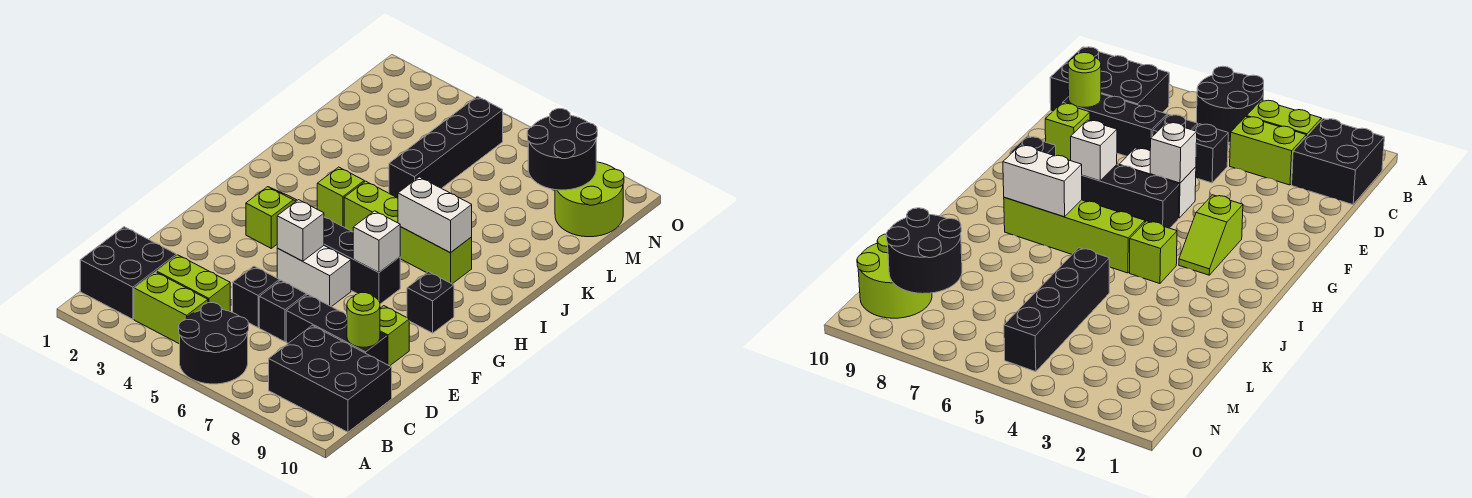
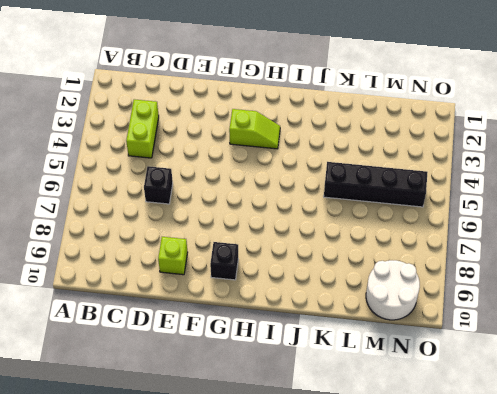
white 2x2 round brick [366,260,420,320] -> lime 2x2 round brick [555,162,624,237]
none -> black 2x2 round brick [179,303,249,384]
none -> black 2x2 brick [80,227,176,319]
none -> lime 1x2 brick [134,272,208,344]

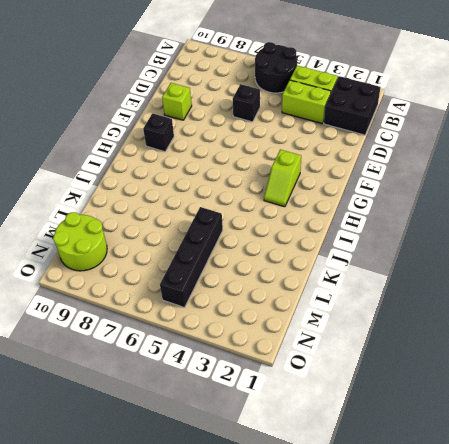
none -> black 2x3 brick [269,326,392,432]
none -> black 1x1 brick [233,266,279,327]
none -> black 1x3 brick [286,294,387,364]

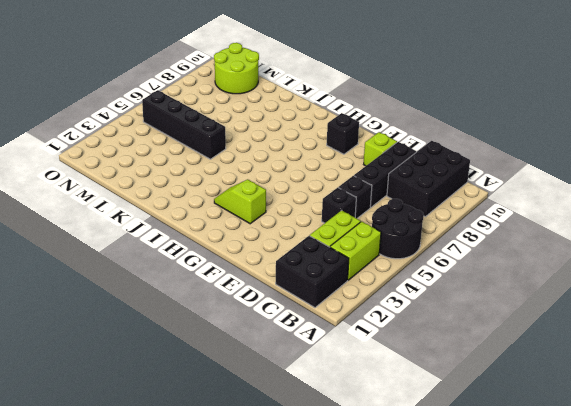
none -> white 1x2 brick [277,246,351,307]
none -> black 1x3 brick [324,217,400,304]
none -> lime 1x1 brick [317,167,364,227]

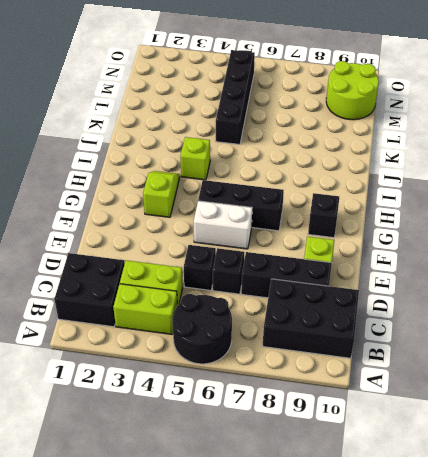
none -> lime 1x4 brick [344,181,472,284]
none -> lime 1x1 round brick [347,293,380,347]
none -> white 1x1 brick [277,200,324,261]

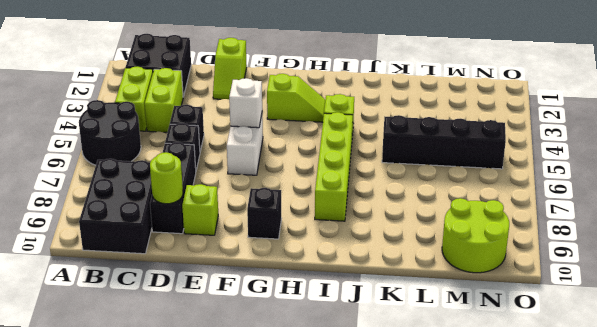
lime 1x2 slope [213,38,247,99] -> none
none -> black 1x3 brick [324,217,400,304]
none -> white 1x1 brick [353,211,400,273]
none -> white 1x2 brick [398,177,472,253]

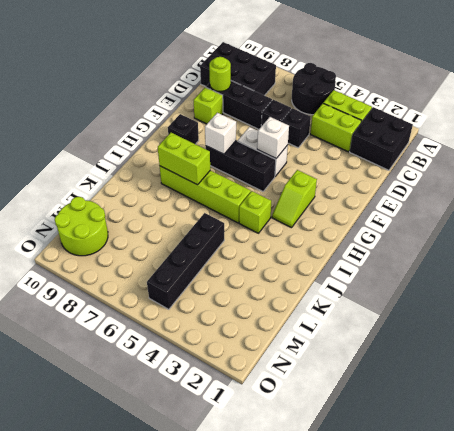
lime 1x2 brick [158,133,210,185] -> white 1x2 brick [398,177,472,253]
none -> black 2x2 round brick [527,109,597,190]

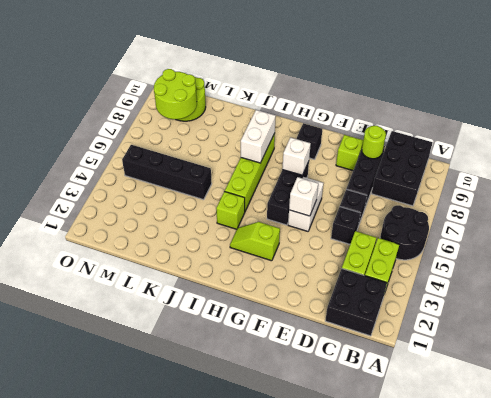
lime 2x2 round brick [154,69,197,119] -> black 2x2 round brick [527,109,597,190]

